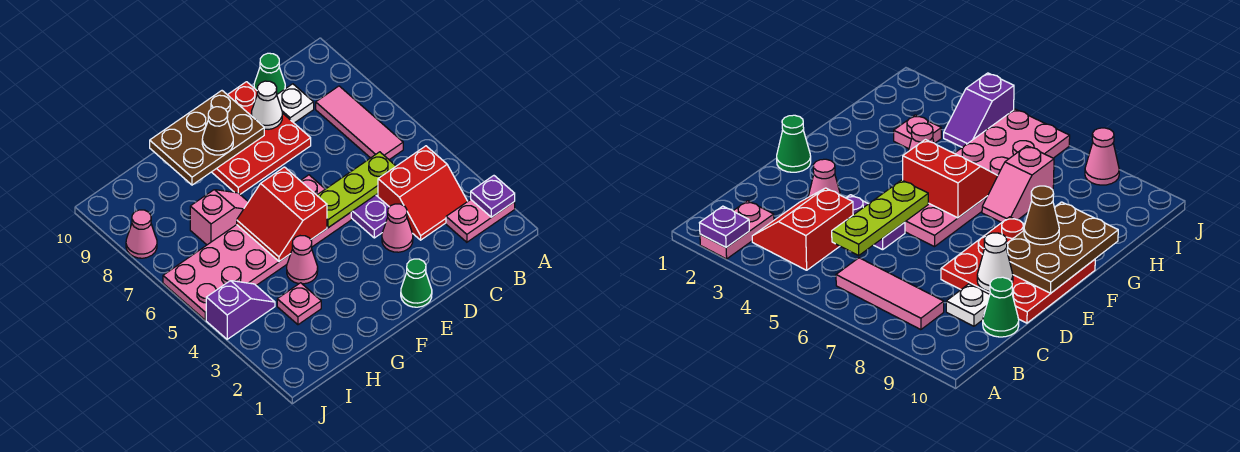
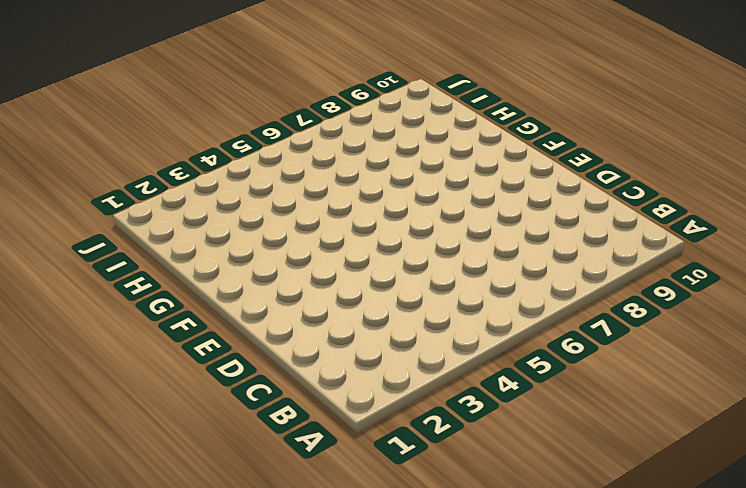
none -> pink 1x2 plate [446,200,515,242]
none -> red 2x2 slope [378,146,468,240]
none -> pink 1x3 tile [316,86,403,160]

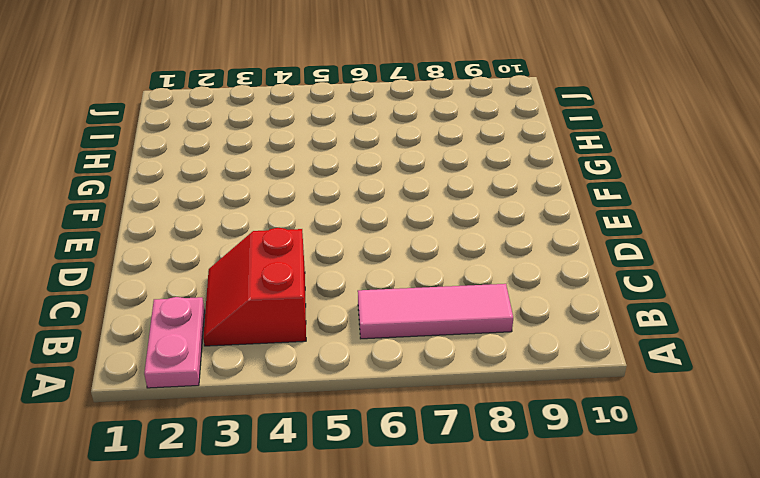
none -> white 1x1 plate [277,84,314,123]
none -> green 1x1 cone [254,53,285,95]
none -> pink 1x1 cone [382,204,413,252]

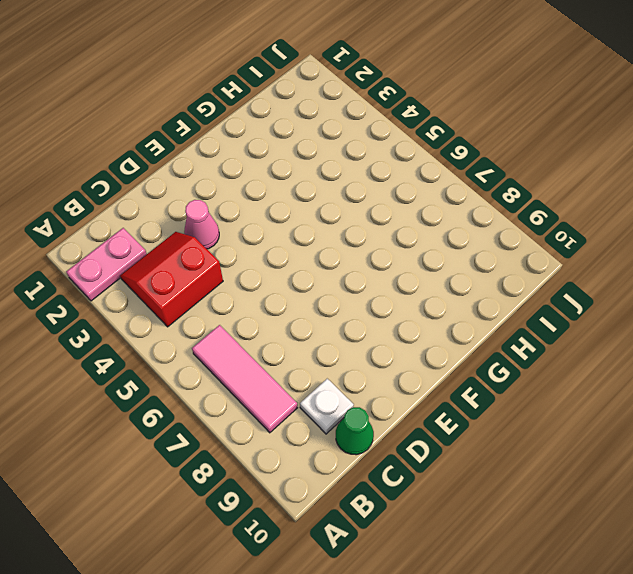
none -> purple 1x2 plate [351,195,389,238]
none -> red 3x3 plate [212,82,311,194]
none -> green 1x1 cone [401,259,432,307]

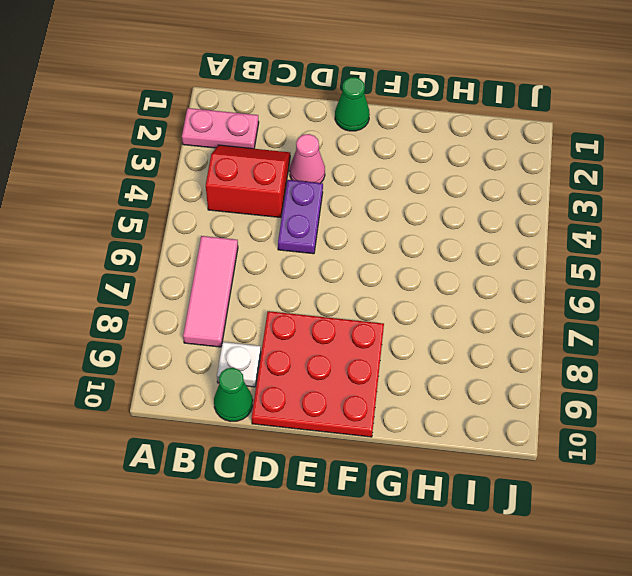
none -> pink 2x6 plate [163,175,351,320]
none -> pink 1x1 cone [287,236,318,284]
none -> pink 1x2 slope [190,190,248,245]

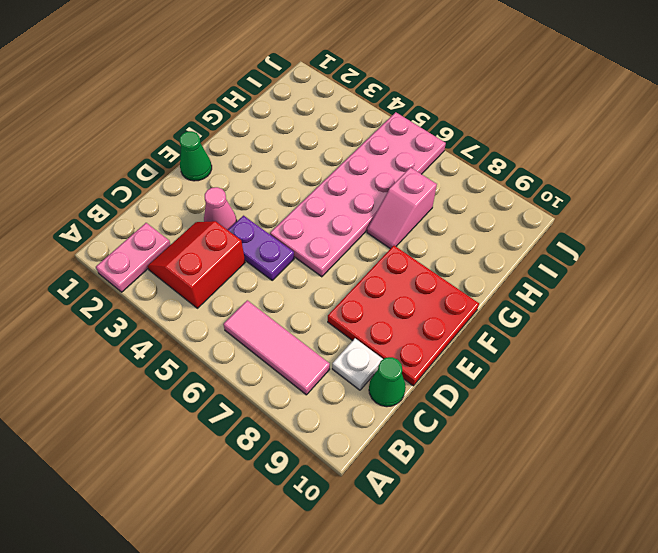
none -> pink 1x1 cone [287,236,318,284]
none -> pink 1x1 plate [277,283,321,325]
none -> purple 1x2 slope [206,281,275,339]

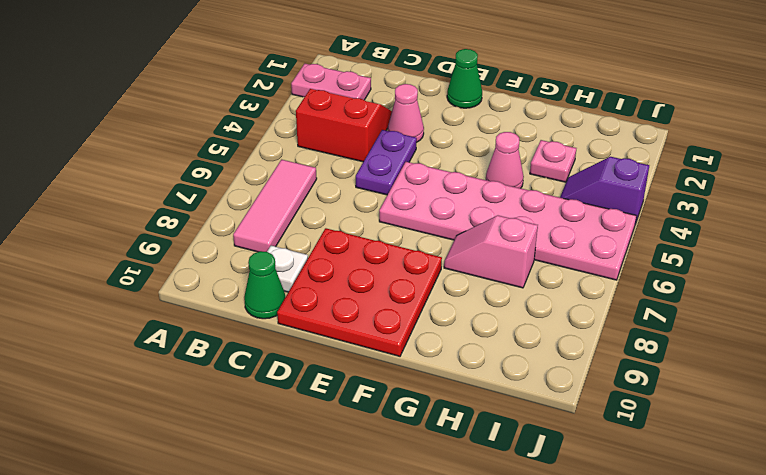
none -> pink 1x1 cone [126,210,157,258]
none -> purple 1x1 plate [471,176,515,217]
none -> lime 1x3 plate [317,152,396,228]

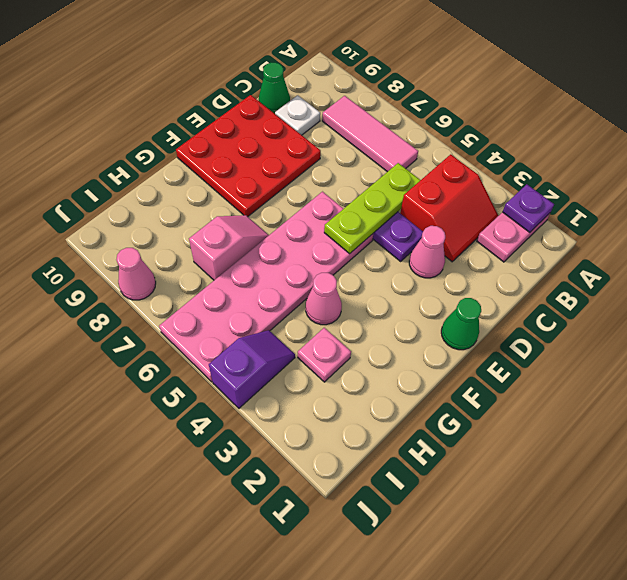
none -> white 1x1 cone [251,81,282,130]
none -> brown 2x3 plate [150,91,264,185]
none -> red 2x2 slope [237,167,327,261]

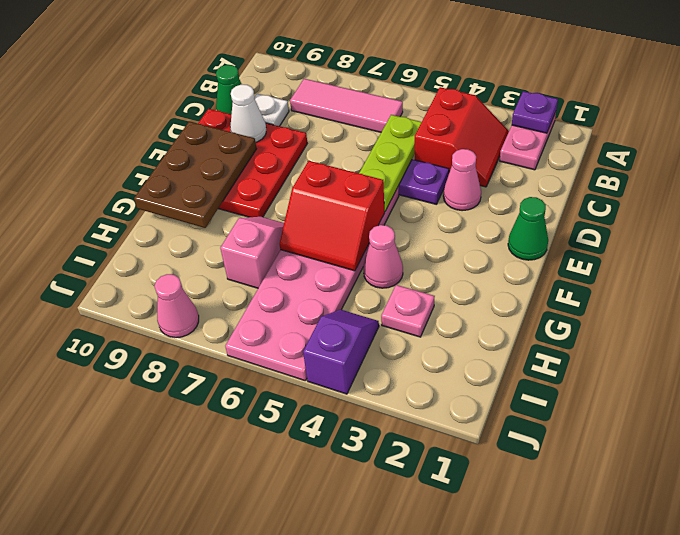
none -> brown 1x1 cone [202,107,233,155]

